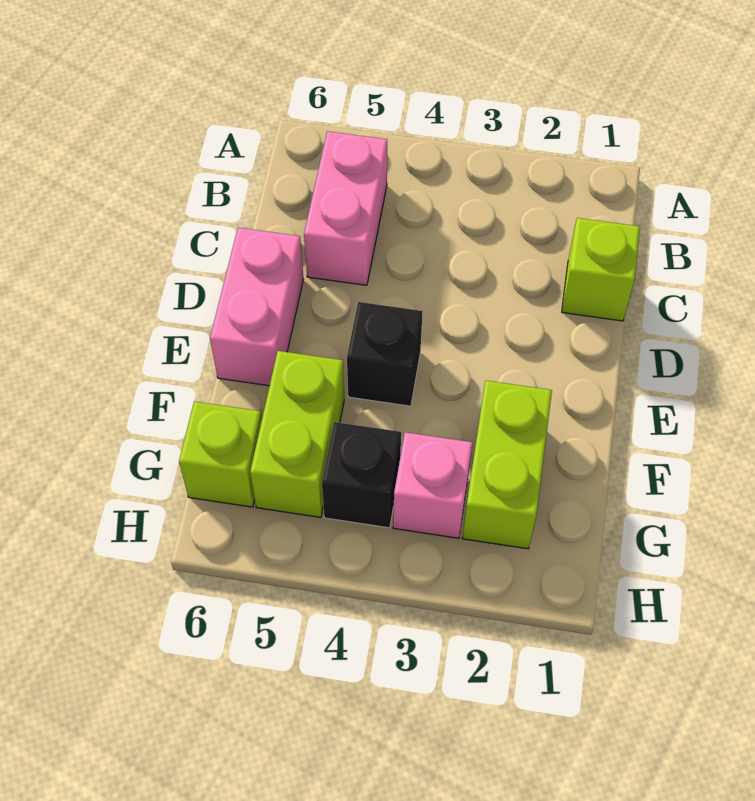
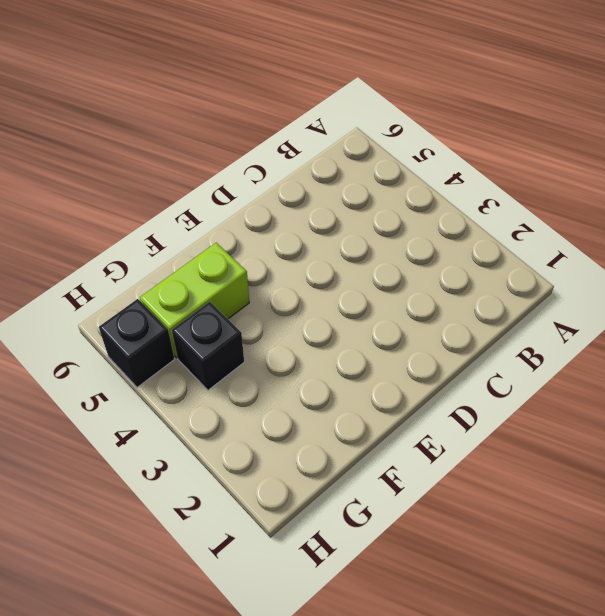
black 1x1 brick [99,299,174,387] -> black 1x1 brick moved to [347,302,423,406]
none -> pink 1x2 brick [304,131,387,285]
none -> lime 1x1 brick [562,218,640,321]

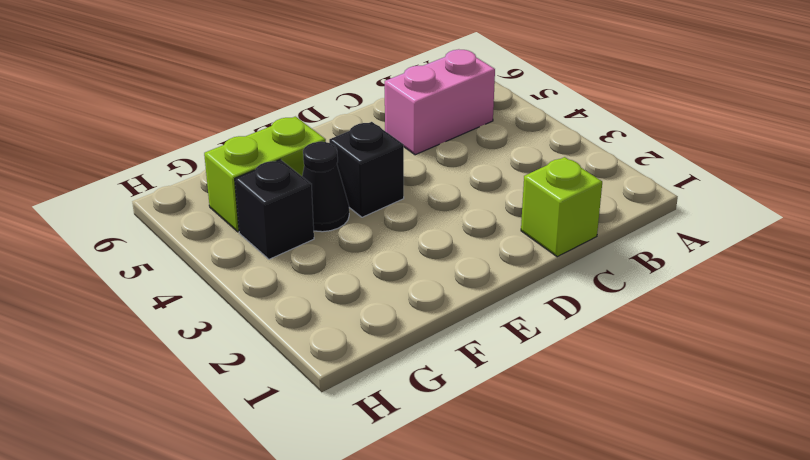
black 1x1 cone [302,142,349,232] -> none
none -> pink 1x2 brick [210,228,303,386]
none -> lime 1x2 brick [462,381,552,549]

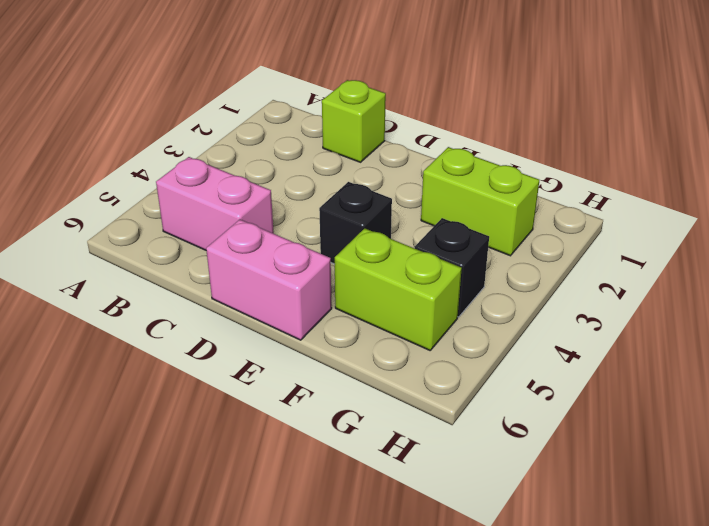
none -> pink 1x1 brick [393,432,472,538]
none -> lime 1x1 brick [179,402,262,507]

